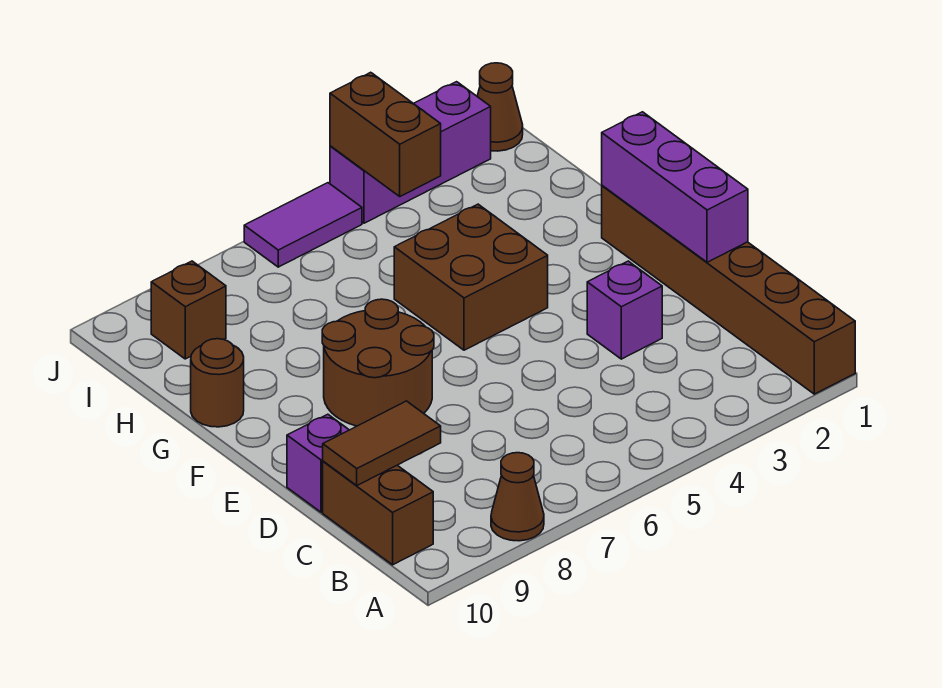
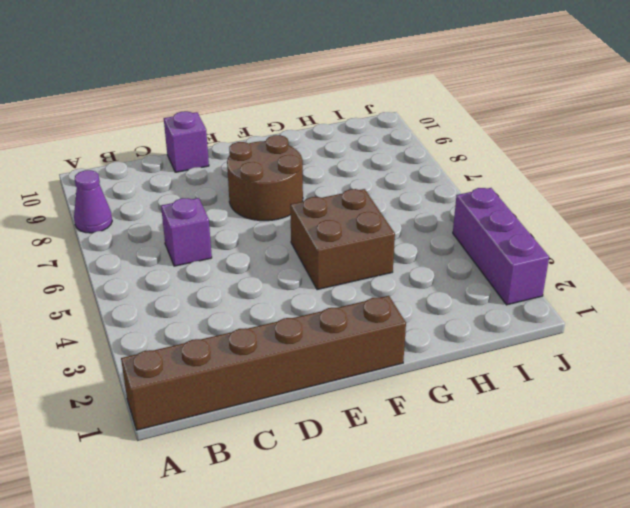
purple 1x1 cone [74,170,112,233] -> brown 1x1 cone [491,453,544,541]
purple 1x1 brick [161,198,212,266] -> purple 1x1 brick moved to [587,261,662,359]
none -> brown 1x2 brick [323,461,433,565]
none -> brown 1x1 round brick [191,339,244,427]
none -> brown 1x1 brick [151,261,226,359]

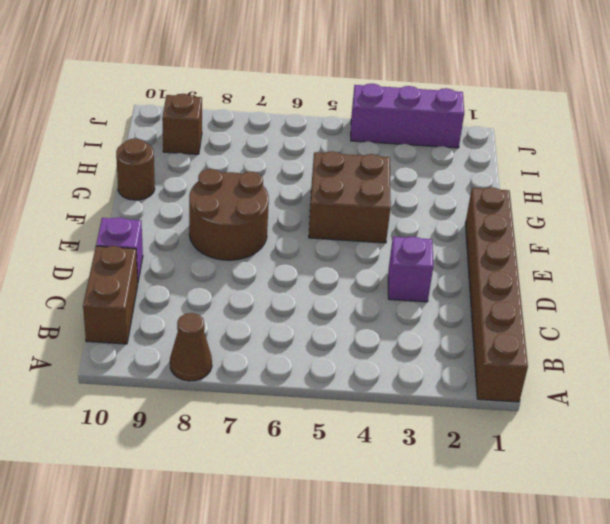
none -> brown 1x1 cone [477,63,523,151]
none -> purple 1x2 tile [244,183,362,267]
none -> brown 1x2 tile [323,401,441,485]

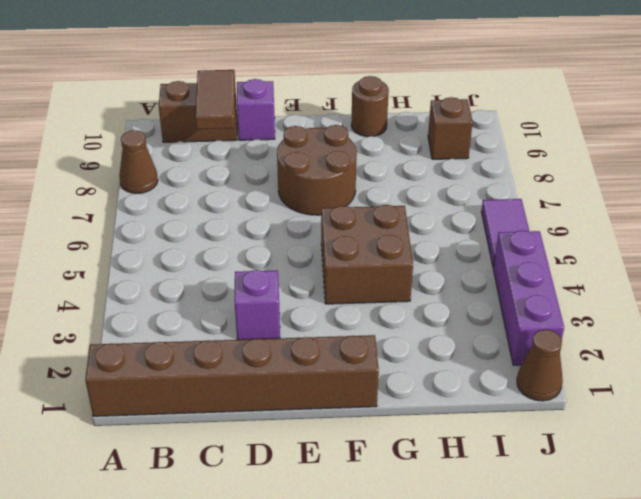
none -> purple 1x3 brick [602,112,748,262]
none -> brown 1x2 brick [330,72,441,196]

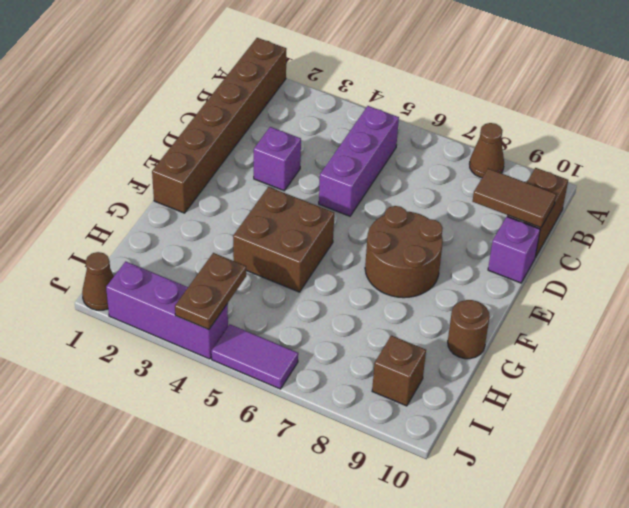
purple 1x3 brick [319,106,399,216] -> purple 1x3 brick moved to [602,112,748,262]
brown 1x2 plate [175,253,246,330] -> brown 1x2 brick [330,72,441,196]

